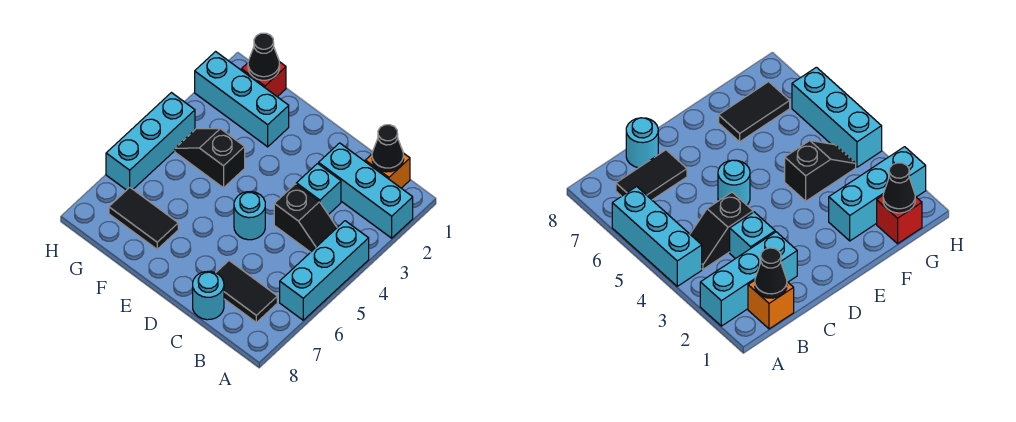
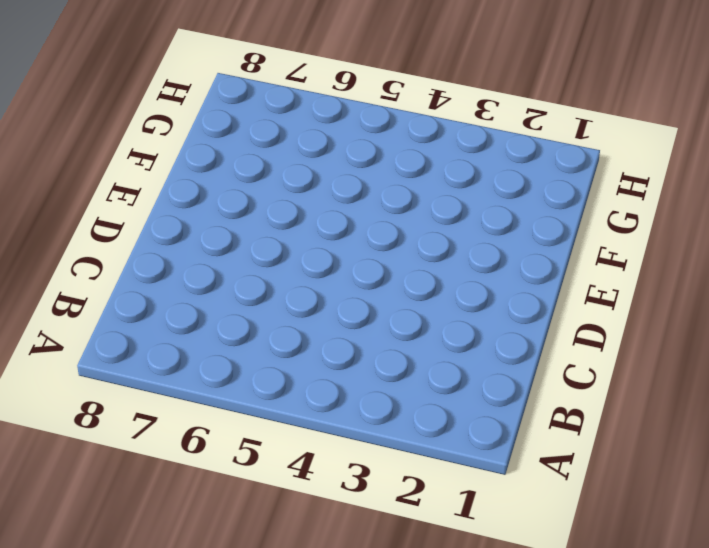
none -> cyan 1x3 brick [319,143,413,238]
none -> cyan 1x3 brick [280,221,369,320]
none -> orange 1x1 brick [365,153,410,188]

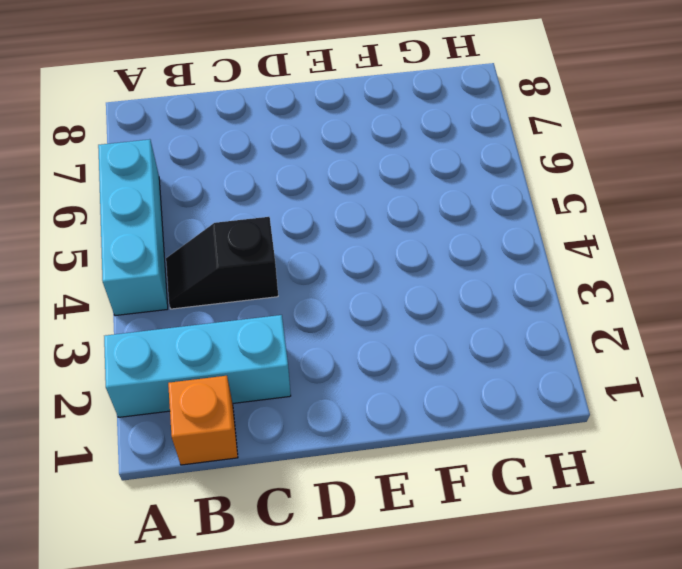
none -> black 1x2 tile [216,261,277,322]
none -> cyan 1x1 brick [296,164,341,215]
none -> cyan 1x1 round brick [193,271,224,320]

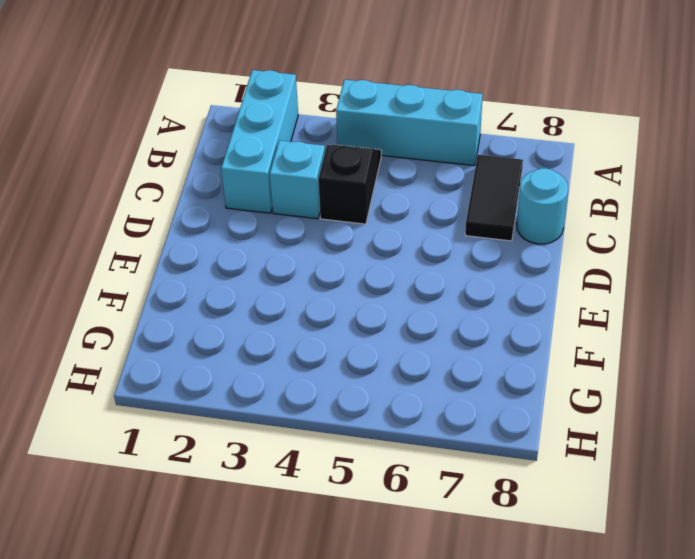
none -> orange 1x1 brick [365,153,410,188]
none -> cyan 1x1 round brick [234,192,265,240]
none -> cyan 1x3 brick [195,52,289,147]

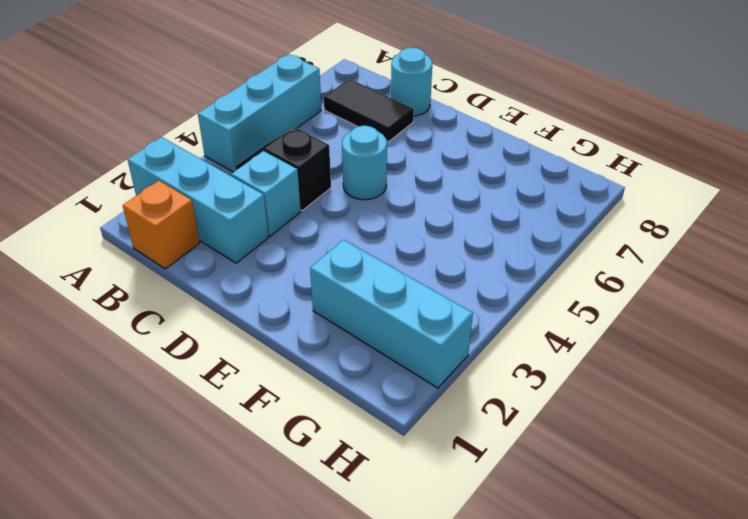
none -> black 1x2 slope [175,129,245,188]
none -> black 1x2 tile [109,188,178,249]
none -> red 1x1 brick [241,62,286,97]

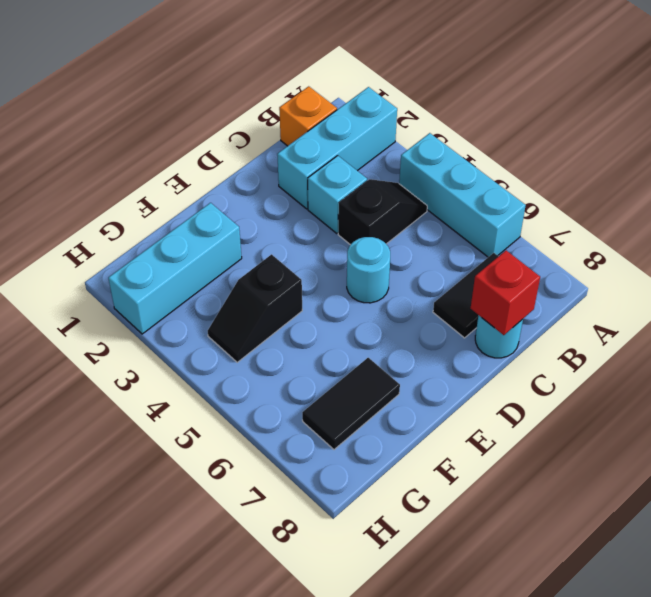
red 1x1 brick [471,251,540,335] -> red 1x1 brick moved to [241,62,286,97]
none -> cyan 1x3 brick [106,93,195,190]
none -> black 1x1 cone [372,125,404,172]
none -> black 1x1 cone [248,33,280,80]

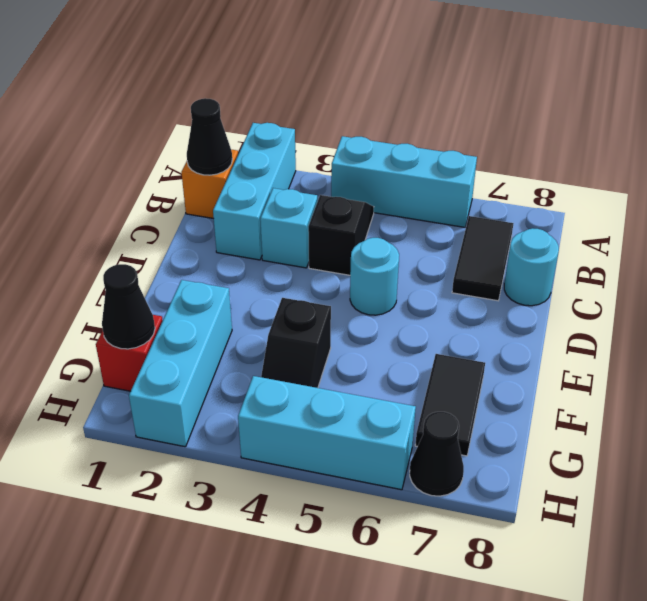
black 1x1 cone [410,412,464,496] -> none

